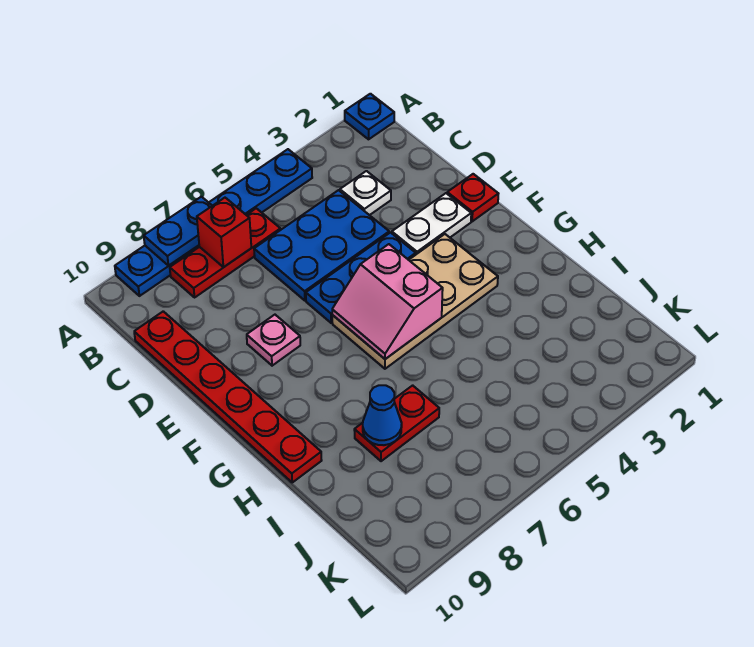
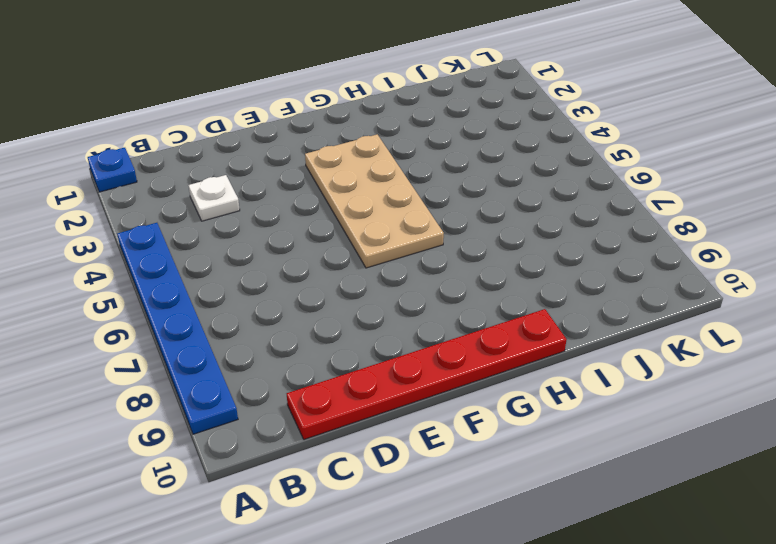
none -> red 1x3 plate [170,208,281,297]
none -> blue 2x3 plate [254,190,389,301]
none -> red 1x1 plate [447,174,498,221]

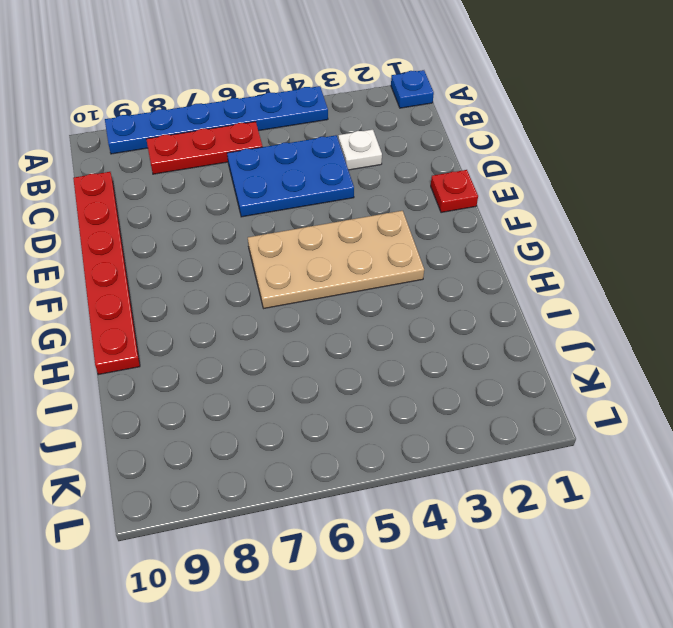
none -> white 1x2 plate [392,193,471,254]
none -> blue 1x3 plate [306,233,416,323]
none -> pink 1x1 plate [247,315,300,366]

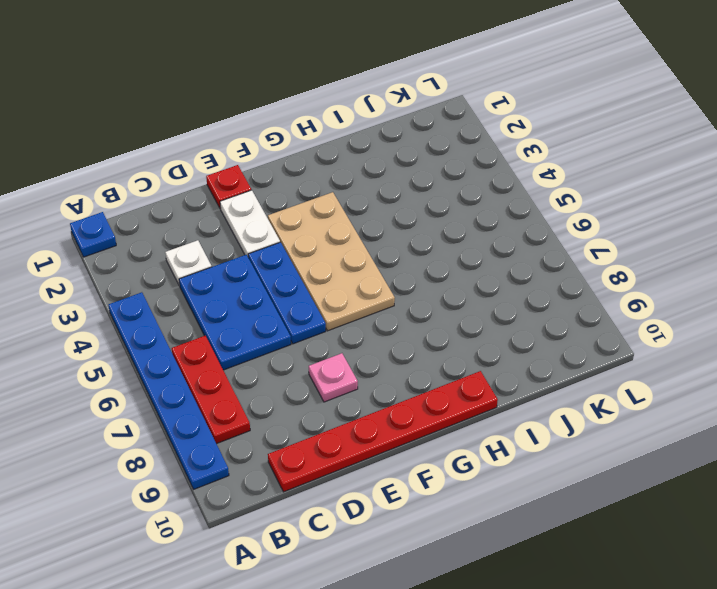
none -> red 1x2 plate [354,385,439,461]
none -> blue 1x2 plate [144,197,212,266]
none -> red 1x1 brick [197,198,251,267]

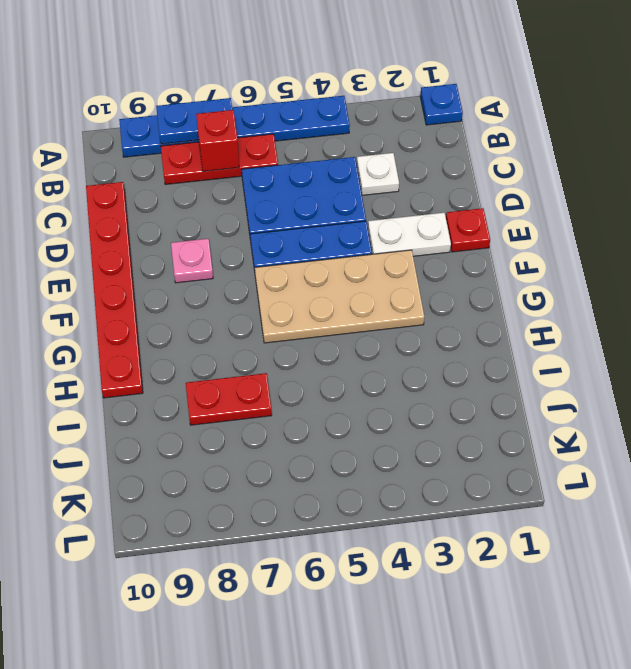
none -> pink 2x2 slope [332,244,443,359]
none -> blue 1x1 cone [363,385,402,445]

